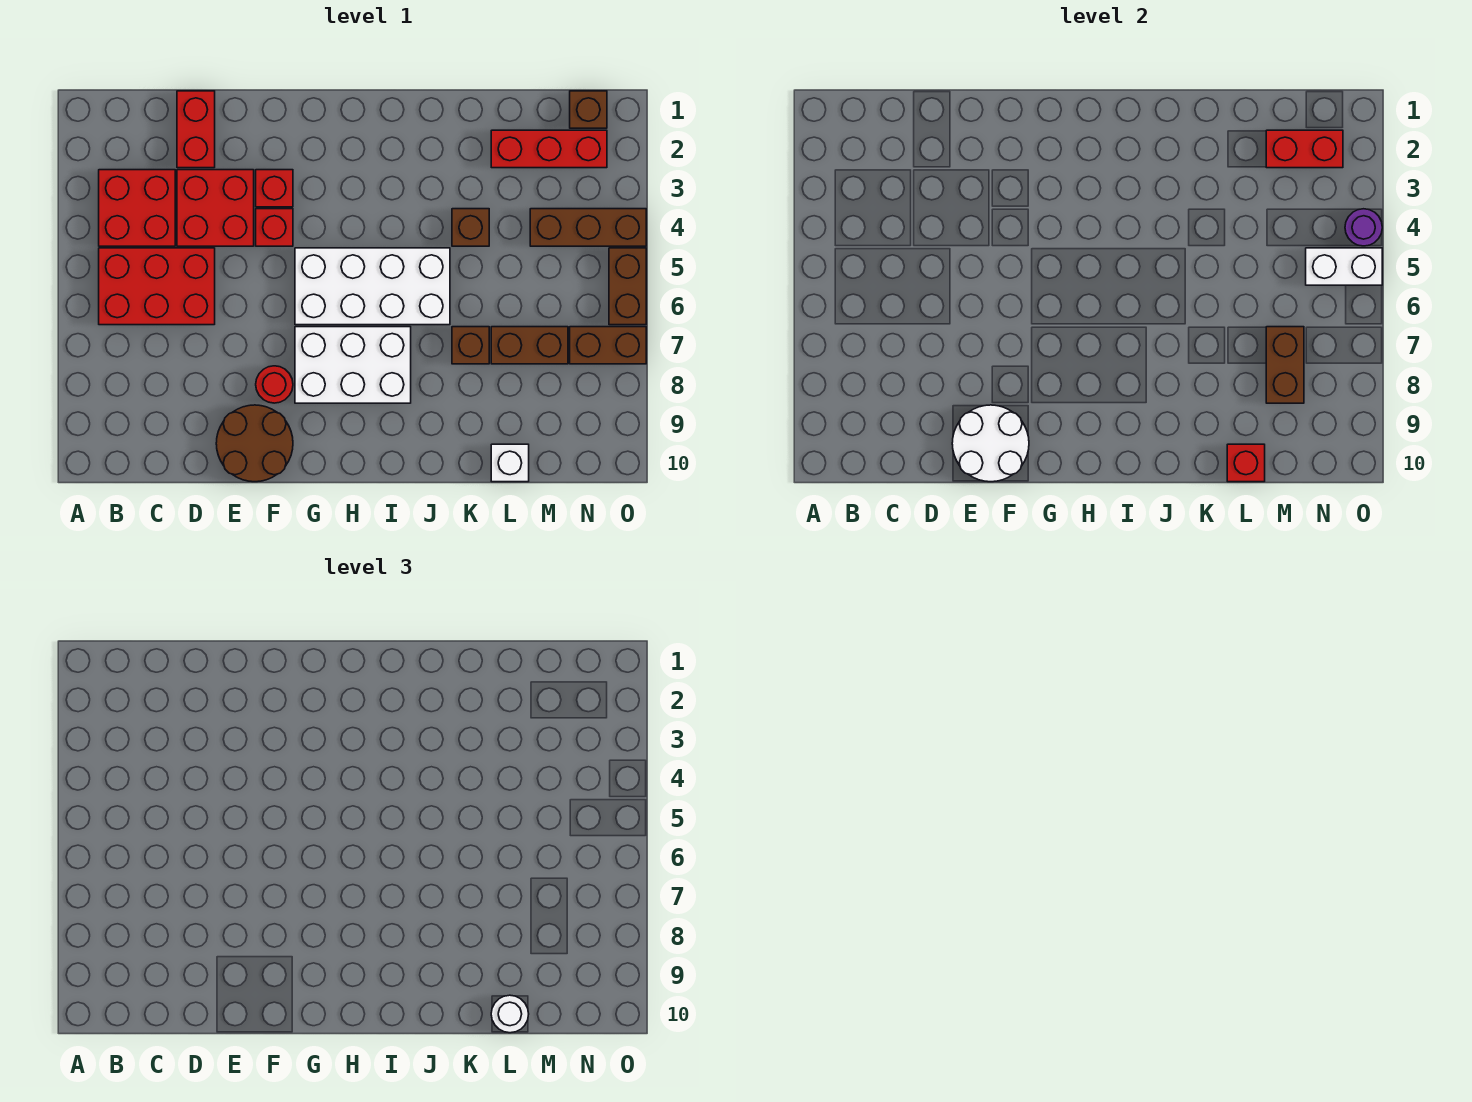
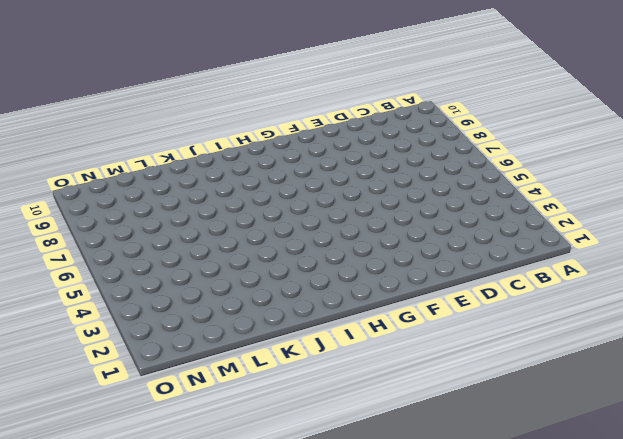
none -> red 2x2 brick [99,170,175,246]
none -> red 2x3 brick [99,248,215,325]
none -> red 1x2 brick [177,91,215,168]

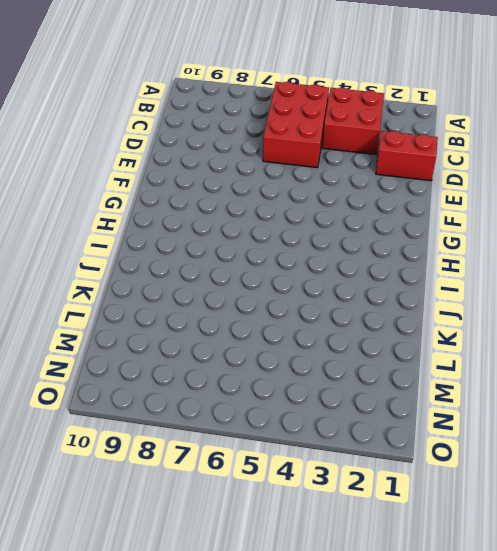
none -> red 2x2 brick [177,170,254,246]
none -> brown 2x2 round brick [216,405,293,482]
none -> red 1x1 brick [256,170,293,207]

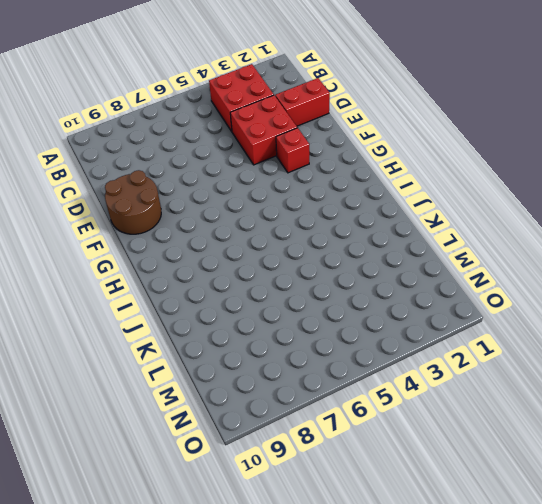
none -> red 2x3 brick [99,248,215,325]
none -> red 1x1 brick [256,209,293,246]
none -> red 1x1 round brick [256,366,293,403]

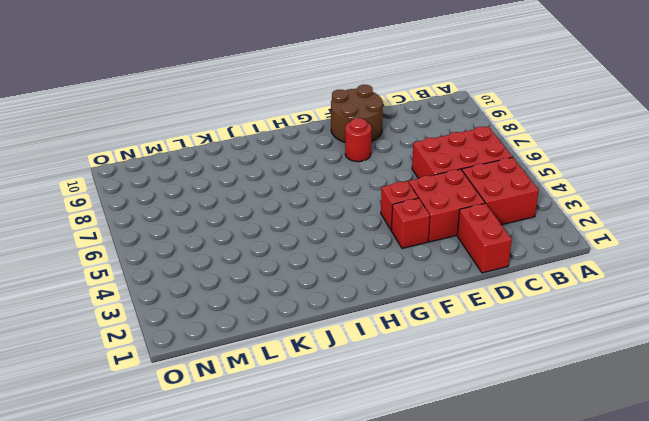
none -> white 2x4 brick [295,248,450,325]
none -> white 2x3 brick [295,327,411,403]
none -> brown 1x1 brick [452,209,489,246]

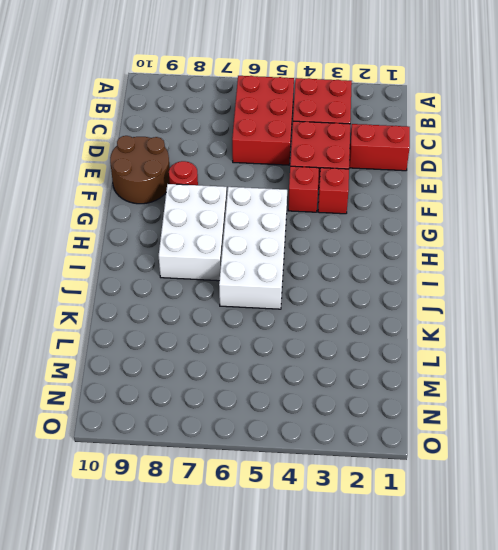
none -> brown 1x1 brick [452,209,489,246]
none -> brown 1x1 brick [452,327,489,364]
none -> red 1x3 brick [491,130,607,168]

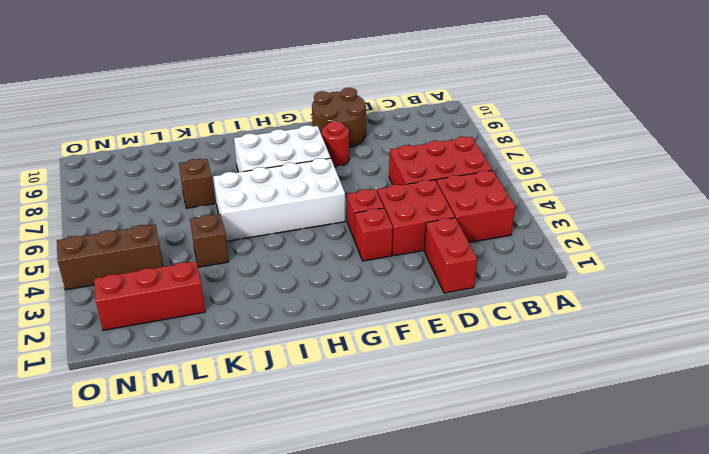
none -> brown 1x2 brick [491,327,568,364]
none -> white 1x1 brick [491,444,529,482]
none -> brown 1x1 brick [570,91,607,128]

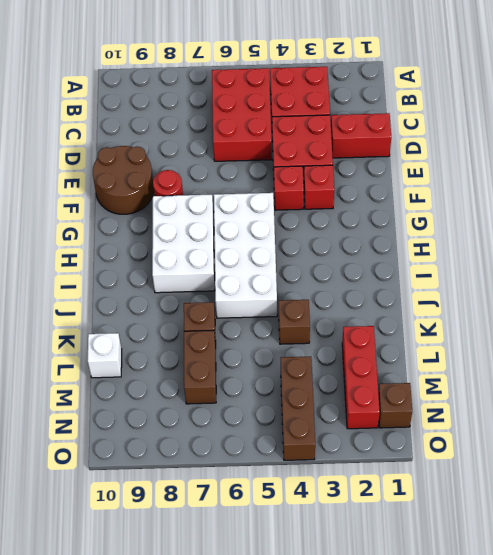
none -> brown 1x2 brick [570,327,646,364]
none -> brown 1x2 brick [609,248,646,325]
none -> white 2x2 round brick [952,405,1029,482]

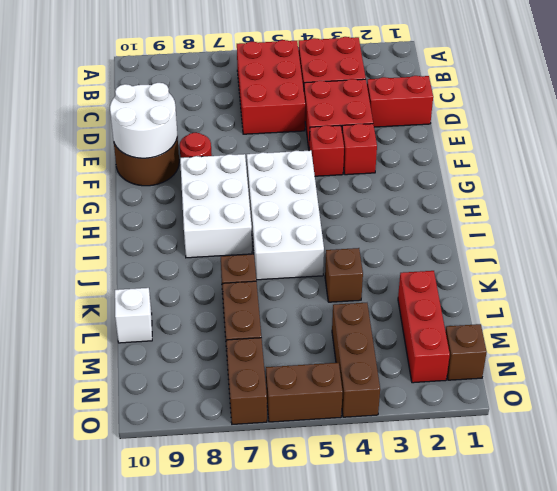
none -> red 1x1 brick [1227,444,1265,482]
none -> red 1x2 brick [1266,130,1343,168]
none -> brown 1x2 brick [1266,327,1304,403]

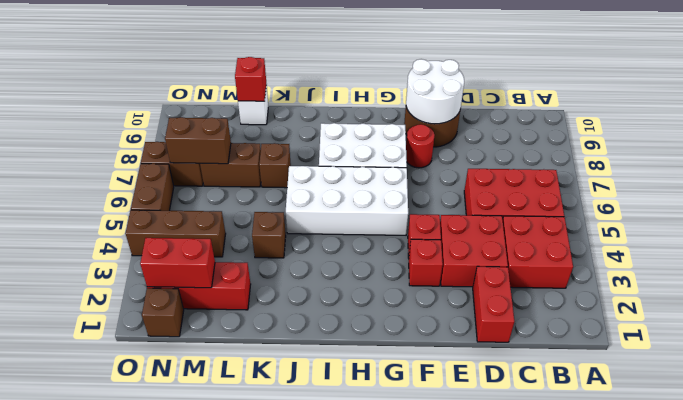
brown 1x2 brick [165,117,231,164] -> brown 1x2 brick turned to [1266,327,1304,403]
none -> white 1x2 brick [1306,248,1382,285]
none -> purple 1x1 round brick [1345,209,1382,246]
none -> white 1x1 round brick [491,995,529,1033]

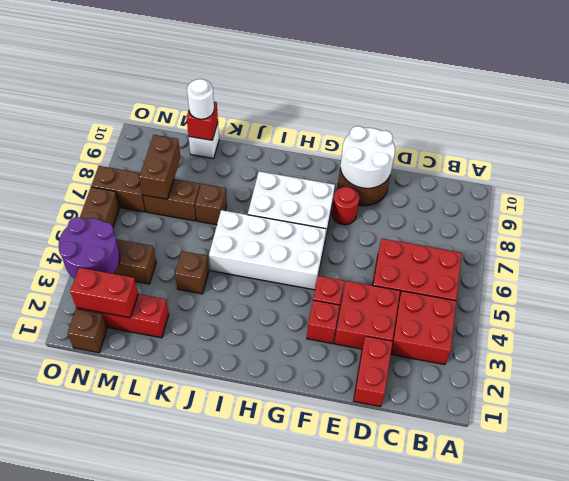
purple 2x2 round brick [59,217,120,279] -> purple 1x1 round brick [1345,209,1382,246]
none -> white 1x2 brick [1306,248,1382,285]

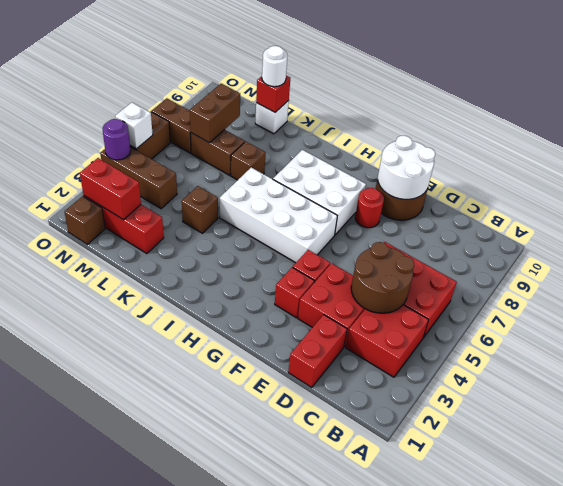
brown 2x2 round brick [351,242,414,313] -> none
white 1x1 brick [115,102,153,149] -> white 1x2 brick [1306,248,1382,285]

